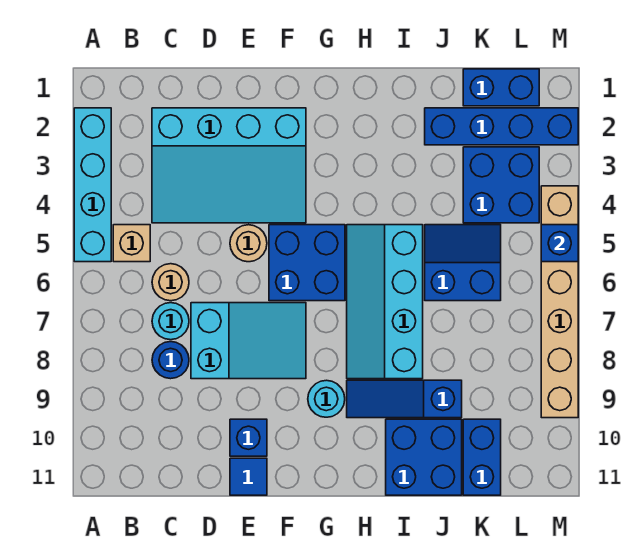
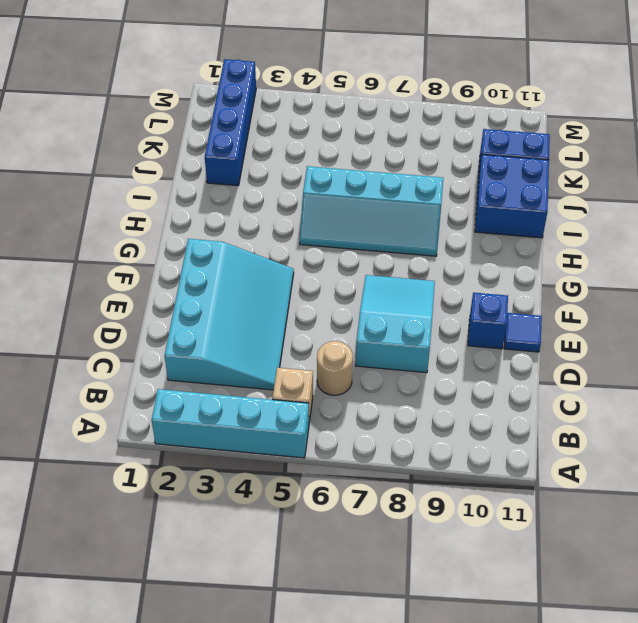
none -> cyan 1x1 round brick [152,303,189,340]
none -> blue 1x1 round brick [152,342,189,379]
none -> tan 1x1 round brick [230,225,267,262]

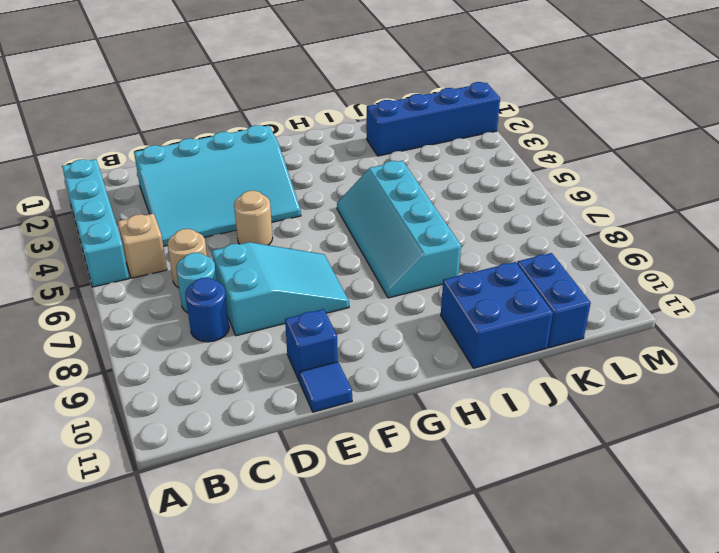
none -> blue 2x2 brick [269,225,345,301]
none -> cyan 1x1 round brick [308,380,345,417]
none -> blue 1x3 slope [347,380,462,418]

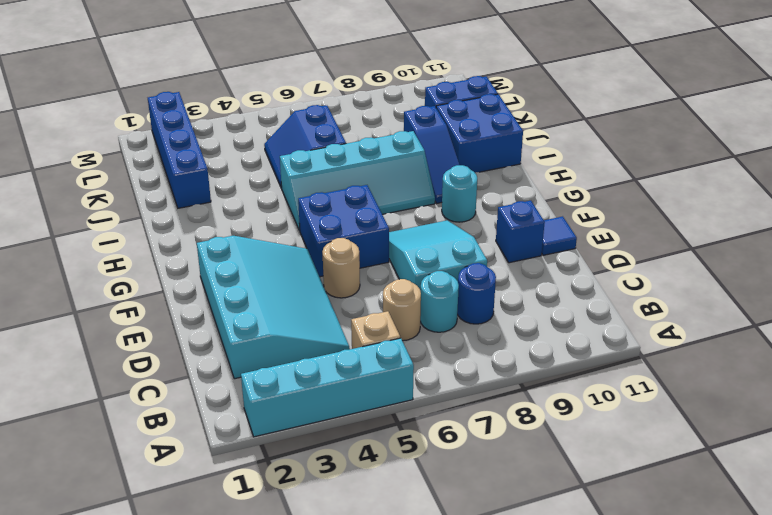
none -> blue 1x2 brick [463,69,539,106]
none -> blue 2x2 brick [463,147,539,223]
none -> tan 1x6 brick [541,186,578,418]

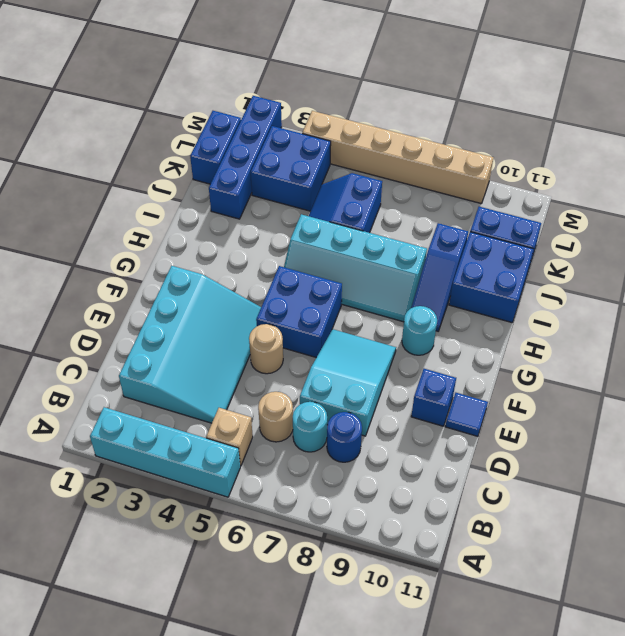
none -> blue 1x1 brick [541,225,578,262]

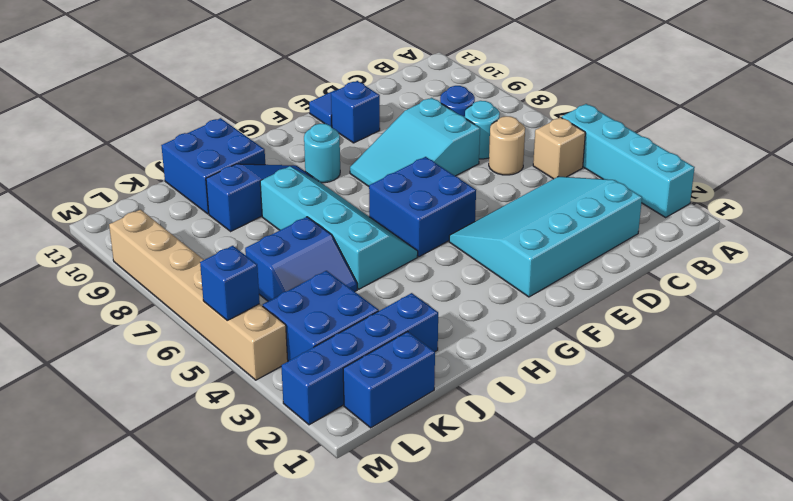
none -> tan 1x1 round brick [230,225,267,262]
none -> blue 1x2 brick [463,419,501,495]

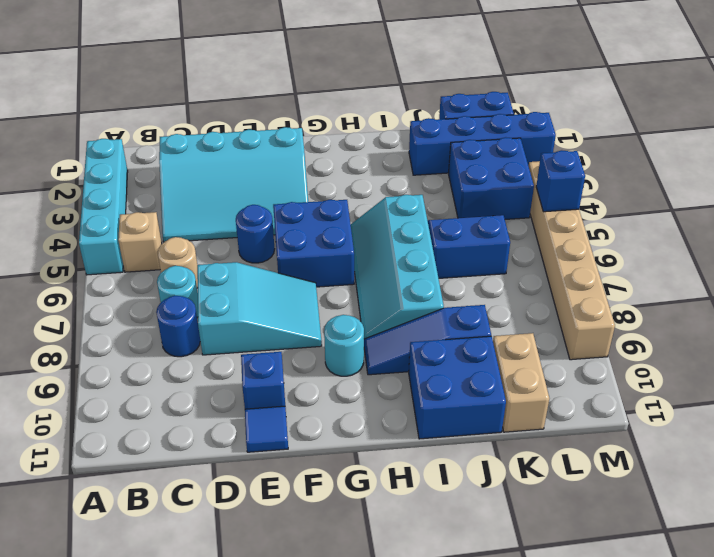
blue 1x1 round brick [236,205,274,263] -> tan 1x1 round brick [230,225,267,262]
tan 1x2 brick [493,333,549,432] -> blue 1x2 brick [463,419,501,495]

